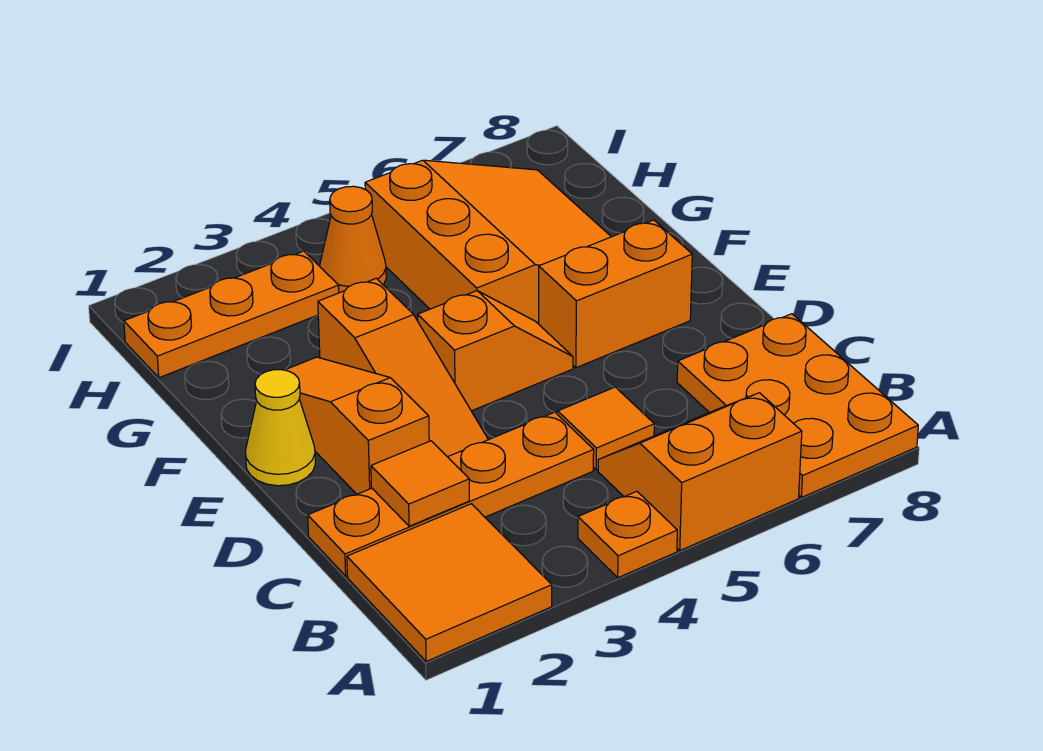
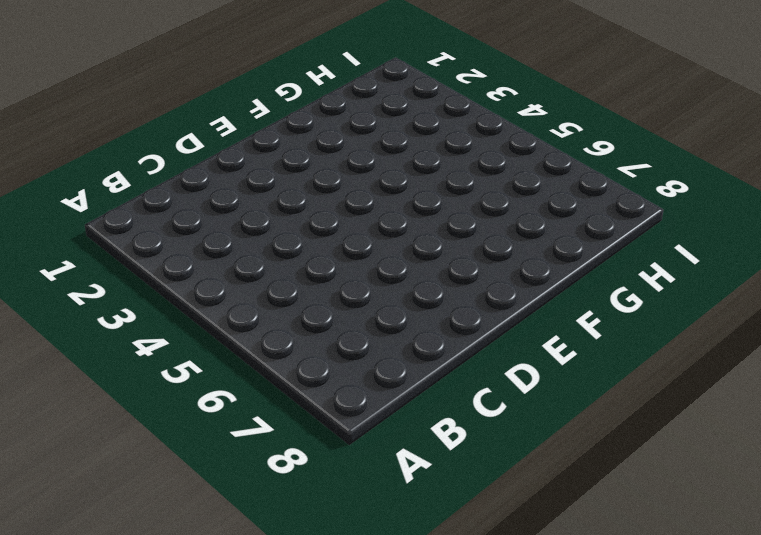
none -> orange 2x2 tile [347,504,552,662]
none -> orange 1x1 plate [578,491,677,578]
none -> orange 2x2 slope [598,393,802,550]

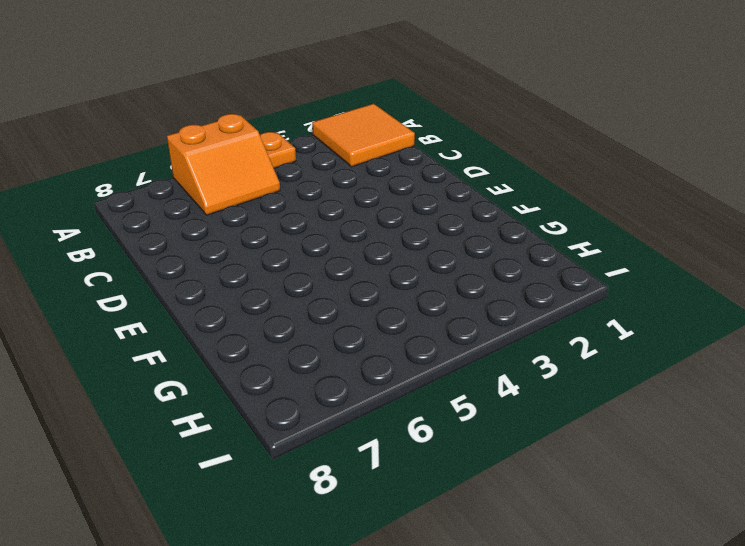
none -> orange 2x3 plate [677,314,918,497]
none -> orange 1x4 plate [308,412,594,576]
none -> orange 1x1 tile [558,387,654,470]

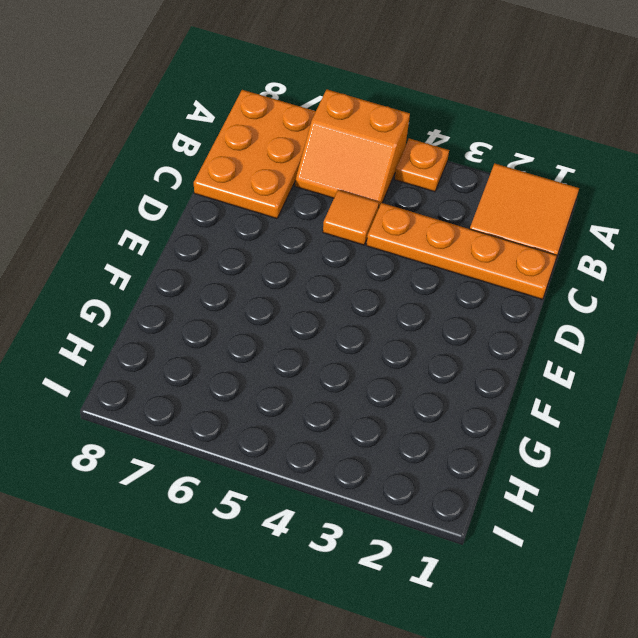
none -> orange 1x3 slope [285,357,429,494]
none -> orange 1x3 slope [318,278,488,457]
none -> yellow 1x1 cone [245,370,315,486]

